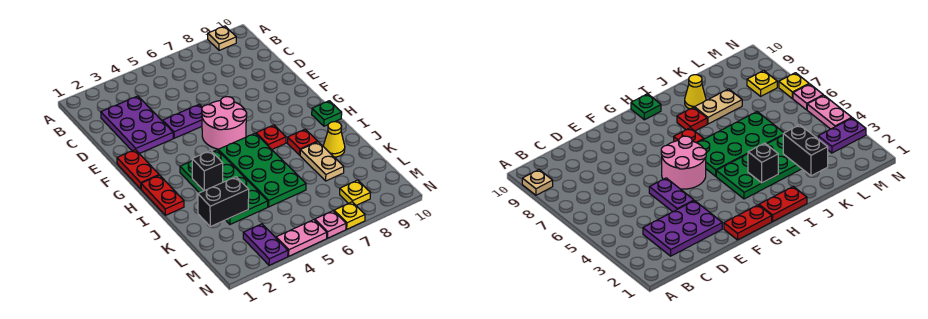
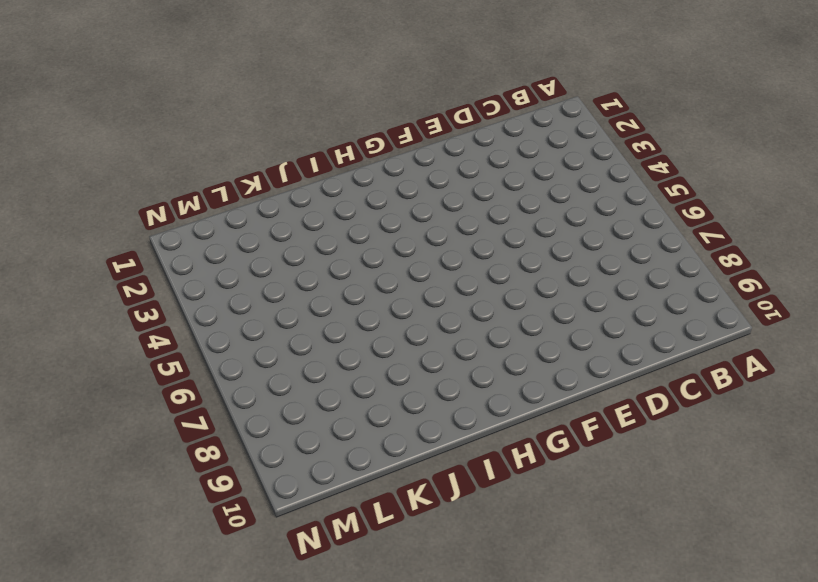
none -> tan 1x1 plate [208,26,236,50]
none -> purple 2x3 plate [101,96,173,154]
none -> purple 1x2 plate [163,104,202,138]

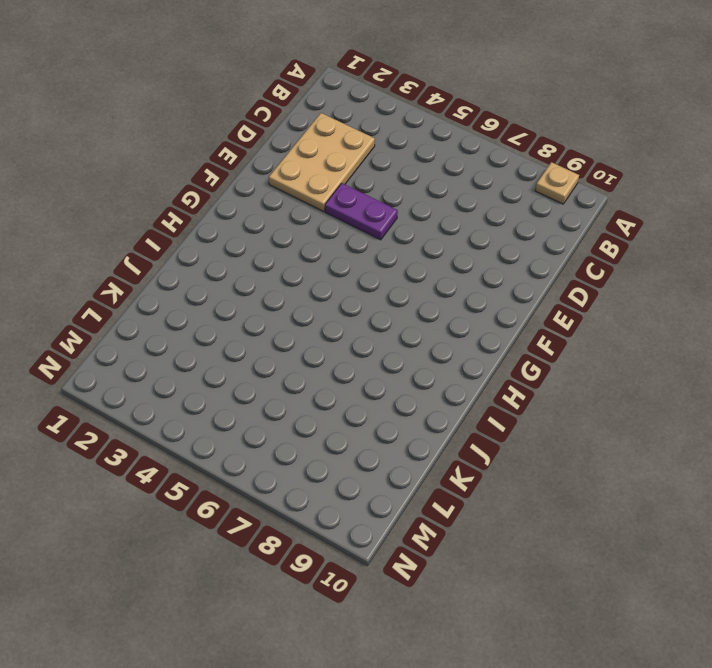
tan 2x3 plate [269,113,375,211] -> purple 2x3 plate [101,96,173,154]
none -> red 1x2 plate [117,150,159,189]
none -> pink 2x2 round brick [202,97,247,149]
none -> red 1x2 plate [141,175,184,215]

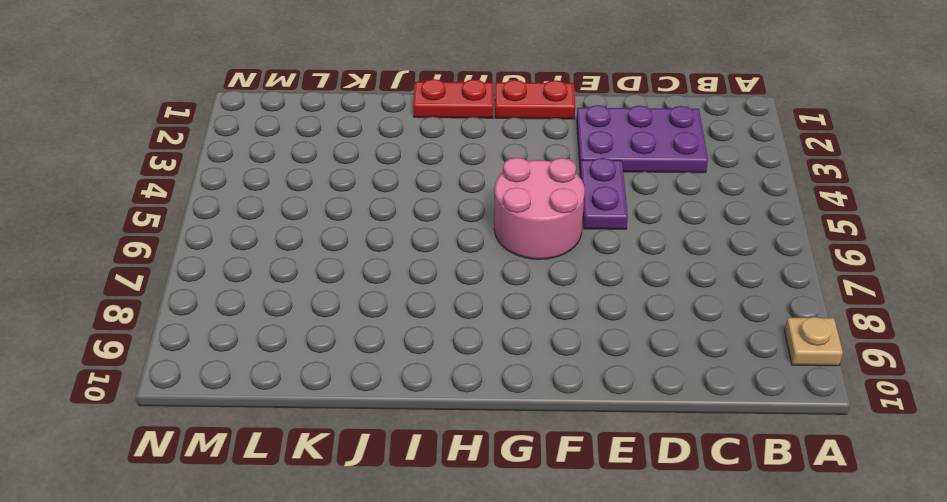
none -> green 2x4 plate [180,150,268,224]
none -> green 2x4 plate [218,133,306,207]
none -> red 1x1 plate [256,125,286,149]

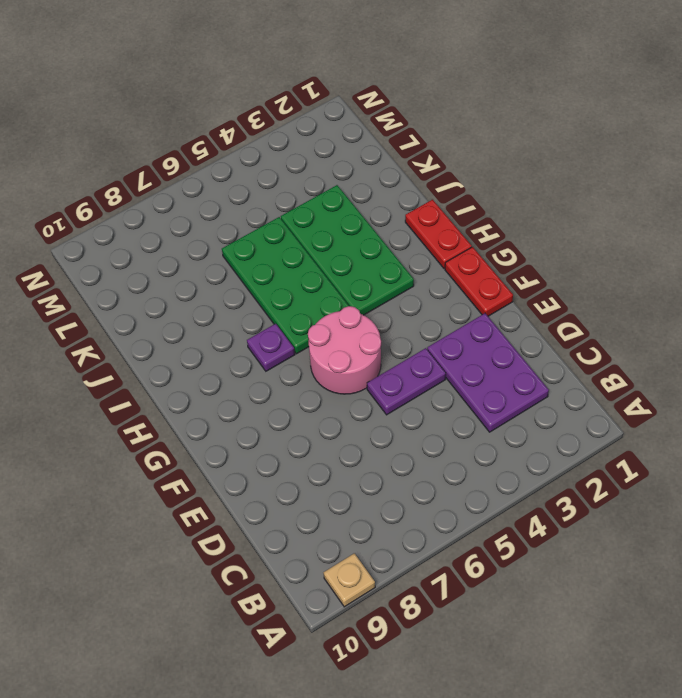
purple 1x1 plate [247,324,295,371] -> red 1x1 plate [256,125,286,149]
none -> green 1x1 plate [312,101,342,126]
none -> red 1x1 plate [287,129,318,155]
none -> tan 1x2 plate [300,142,344,181]

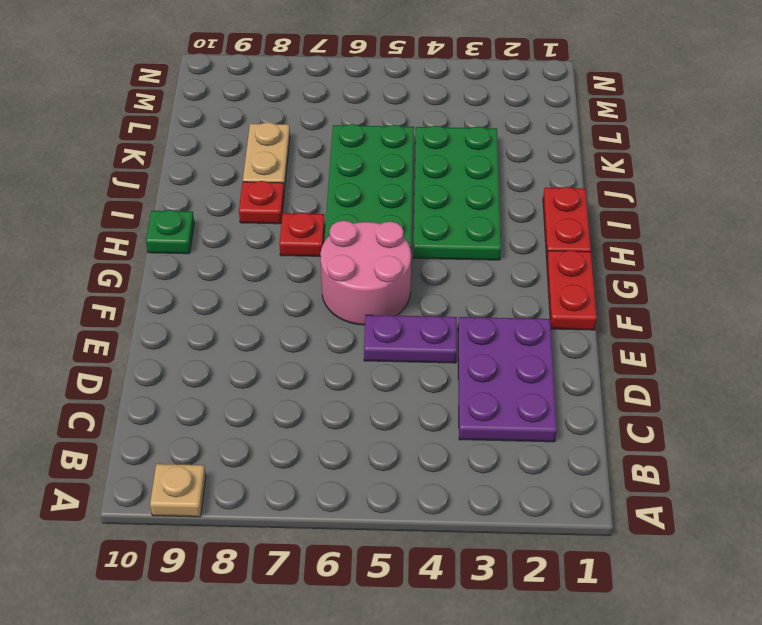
none -> yellow 1x1 cone [323,122,345,157]
none -> purple 1x2 plate [243,224,288,265]
none -> yellow 1x1 plate [340,180,371,205]

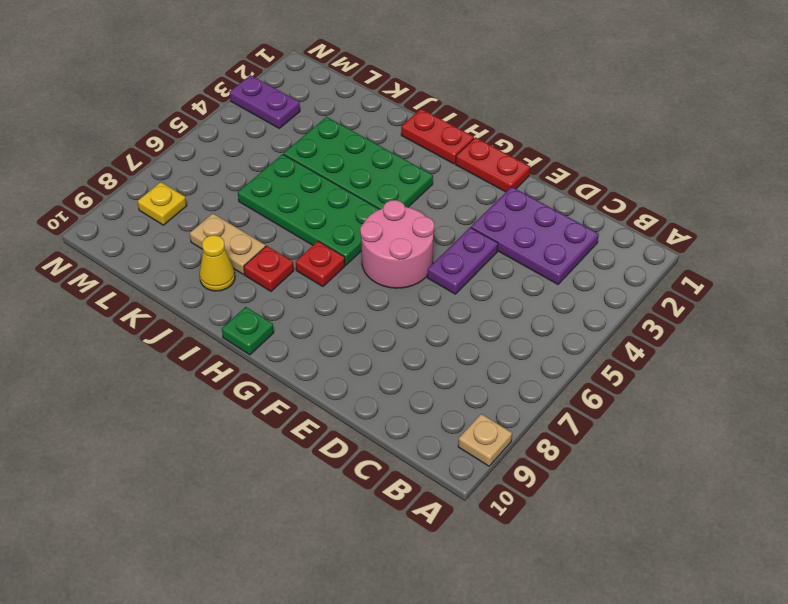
none -> pink 1x2 plate [276,220,327,256]
none -> pink 1x1 plate [315,211,346,238]
none -> yellow 1x1 plate [334,202,365,229]

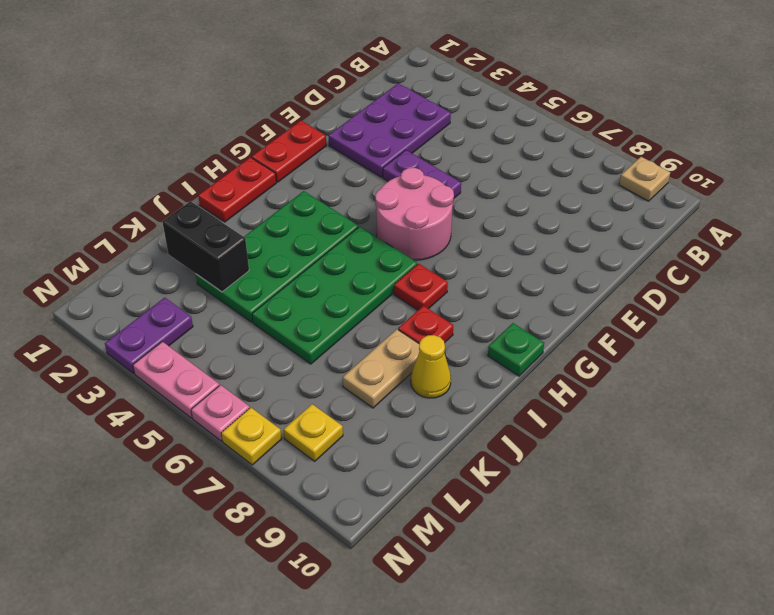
none -> black 1x1 brick [192,151,223,191]

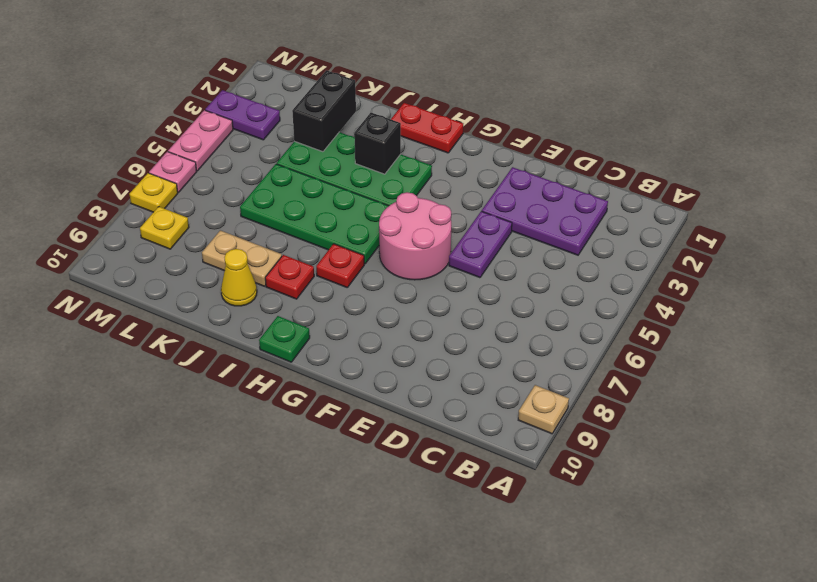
none -> red 1x2 plate [117,150,159,189]

